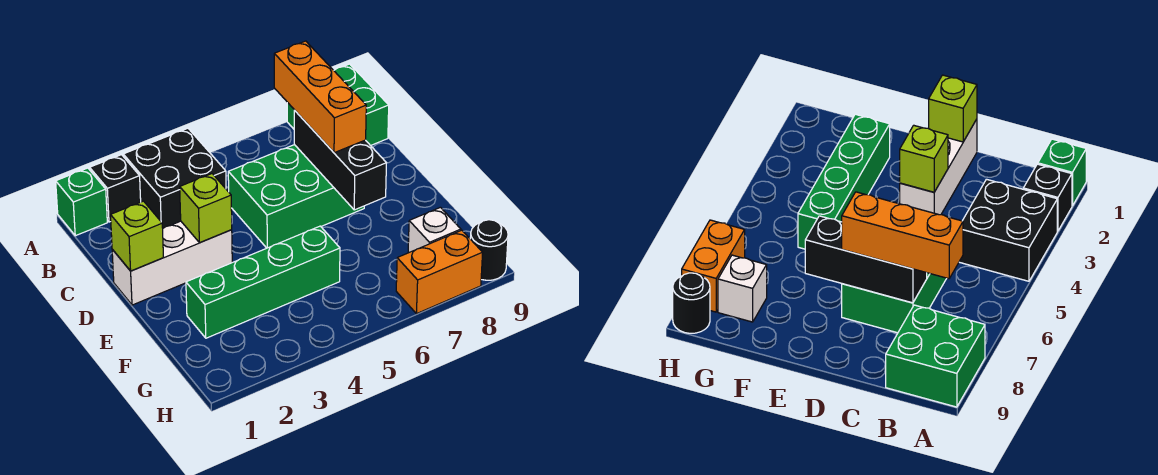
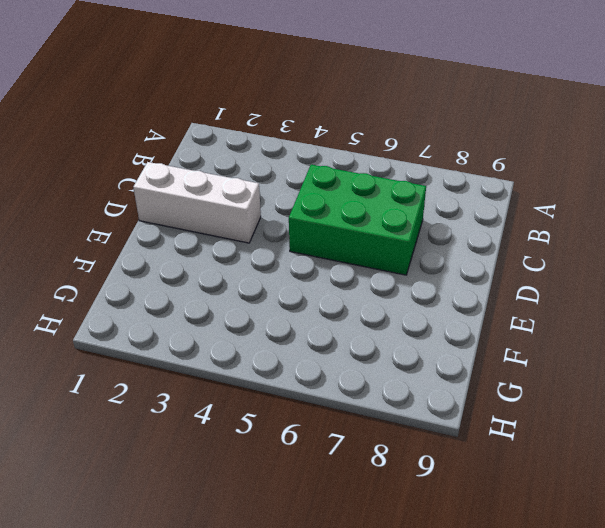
none -> green 1x1 brick [56,168,107,236]
none -> black 1x1 brick [90,155,141,222]
none -> black 2x2 brick [123,128,226,228]

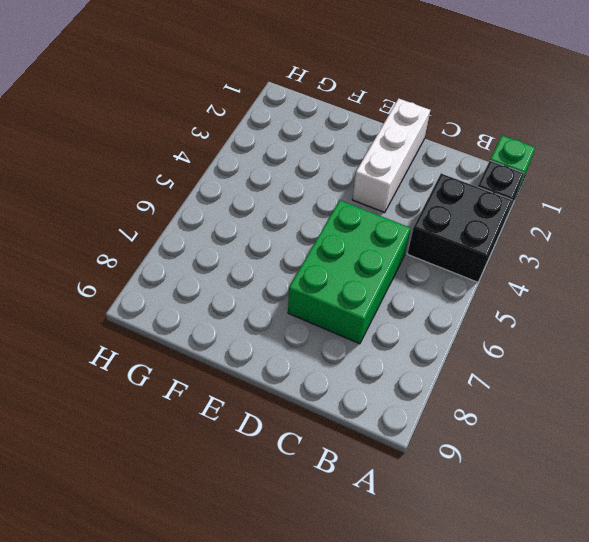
none -> green 2x2 brick [287,64,389,146]
none -> green 1x4 brick [186,226,340,338]
none -> white 1x1 brick [408,207,461,253]

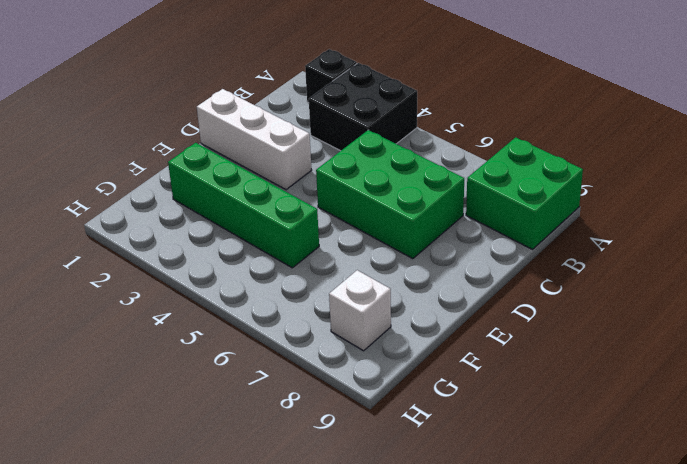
none -> green 1x1 brick [56,168,107,236]
none -> orange 1x2 brick [396,230,483,314]
none -> black 1x1 round brick [470,220,508,280]

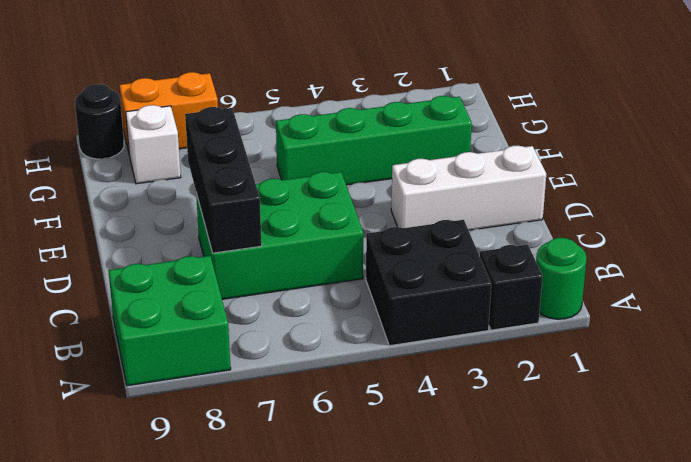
green 1x1 round brick [536,238,587,319] -> green 1x1 brick [56,168,107,236]
none -> lime 1x1 brick [111,201,163,271]
none -> lime 1x1 brick [180,174,232,243]
none -> orange 1x3 brick [274,41,366,153]

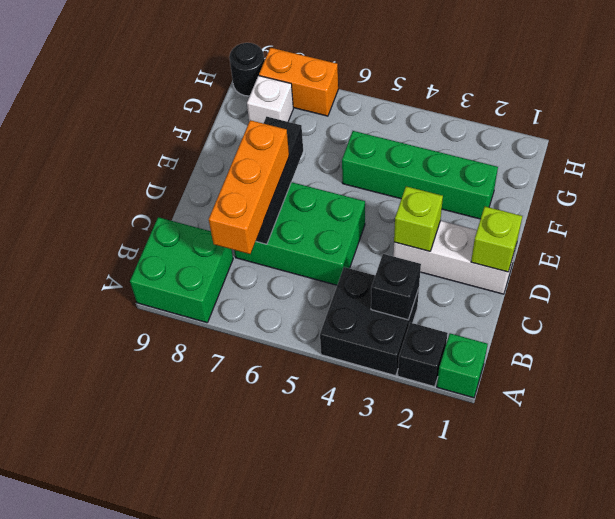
black 1x1 brick [371,254,421,320] -> none

